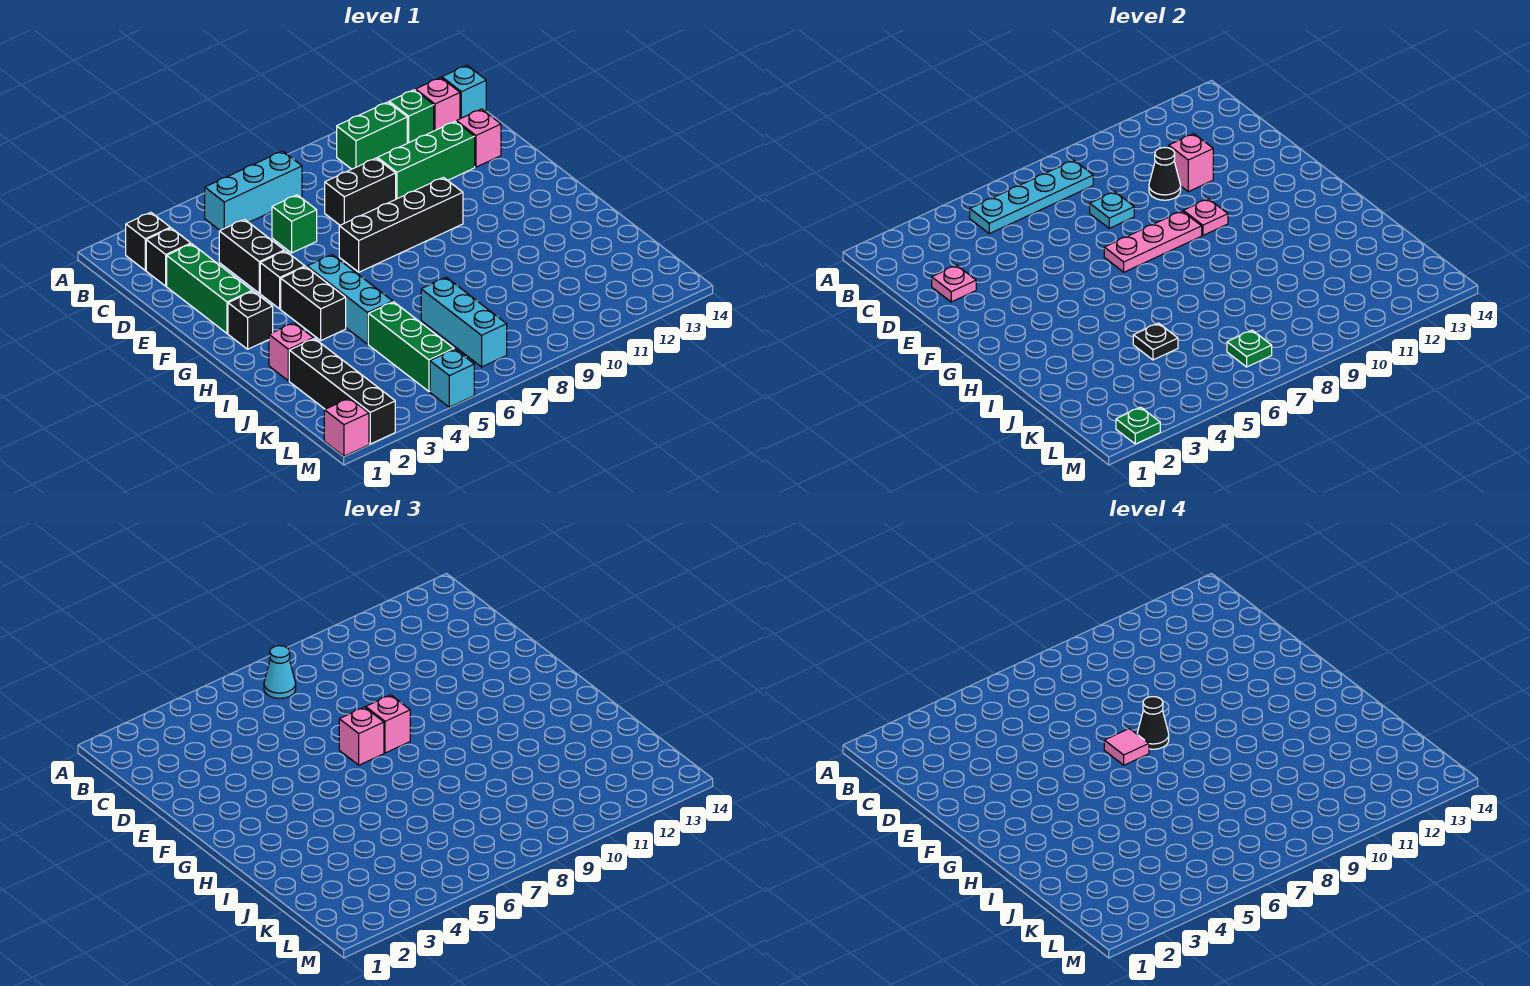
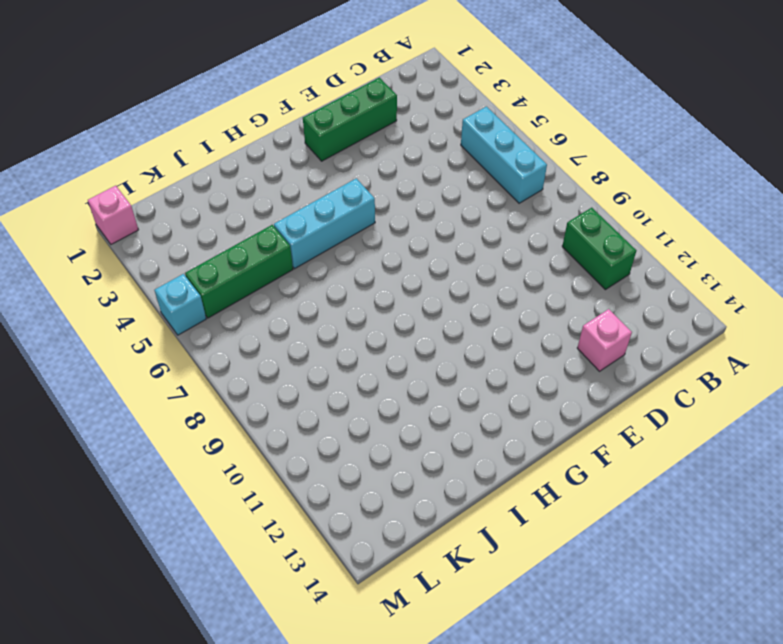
none -> black 1x1 brick [126,212,170,270]
none -> green 1x1 brick [389,90,434,143]
none -> pink 1x1 brick [416,78,460,131]
none -> cyan 1x1 brick [442,65,486,119]

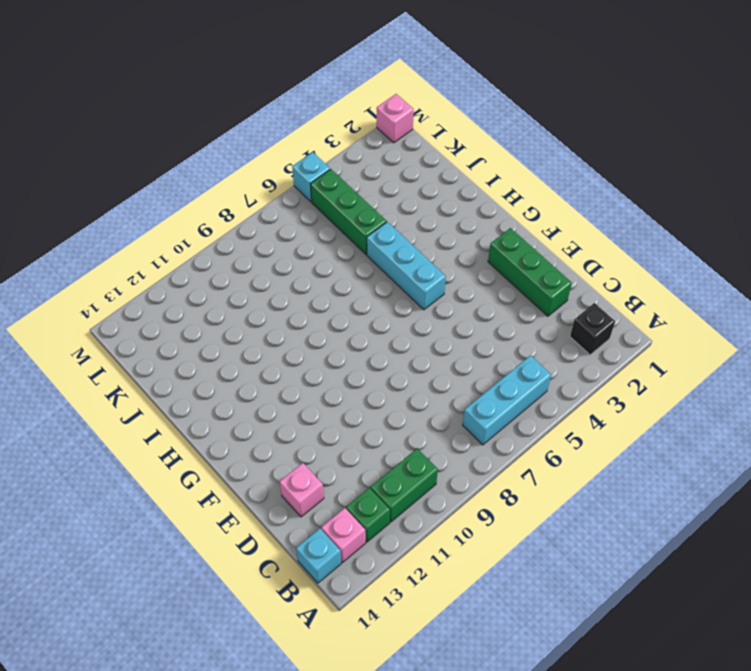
none -> black 1x1 brick [146,228,191,286]
none -> black 1x2 brick [219,219,284,293]
none -> green 1x1 brick [272,195,317,253]
none -> black 1x2 brick [325,158,396,225]

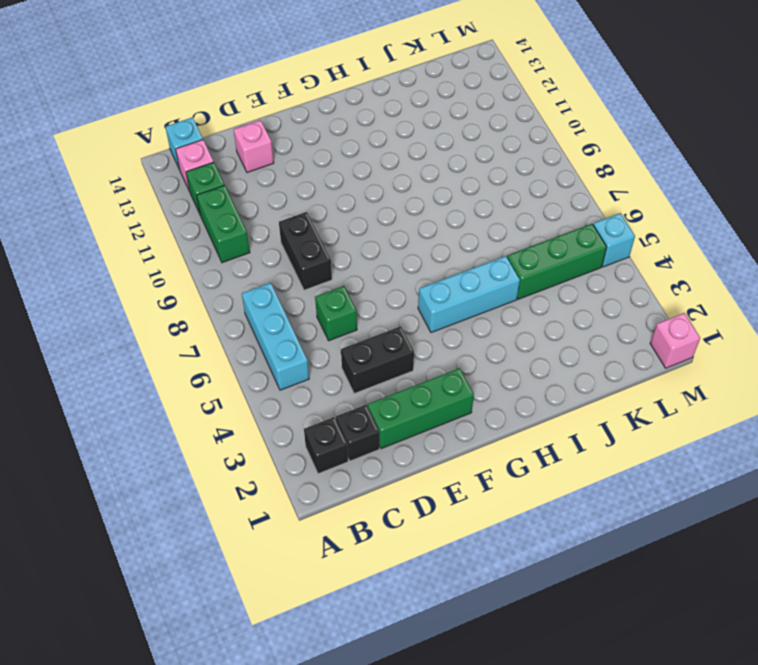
none -> green 1x3 brick [377,121,475,199]
none -> black 1x1 brick [260,251,305,309]
none -> black 1x4 brick [339,177,463,272]
none -> black 1x1 brick [228,291,273,349]

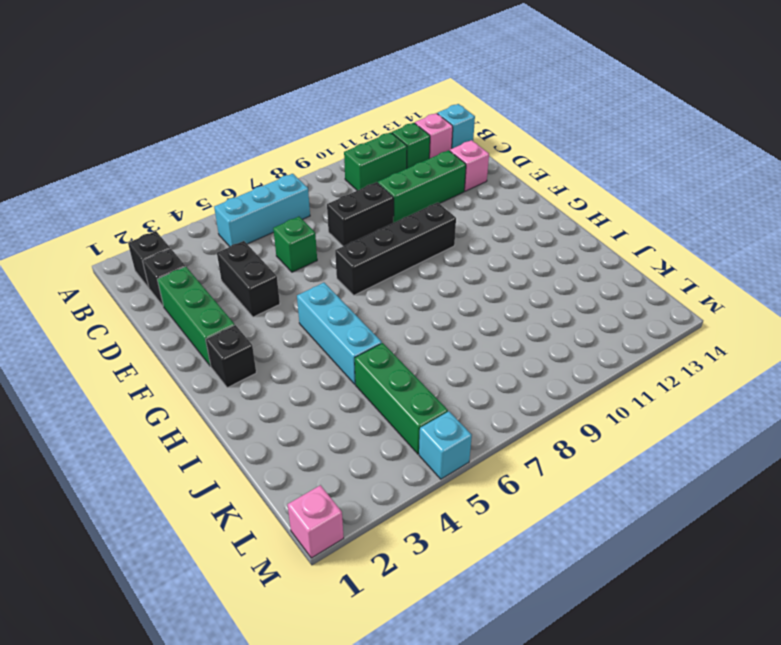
none -> black 1x1 brick [260,251,305,309]
none -> black 1x2 brick [281,267,346,340]
none -> pink 1x1 brick [269,323,314,381]
none -> black 1x4 brick [289,339,395,444]

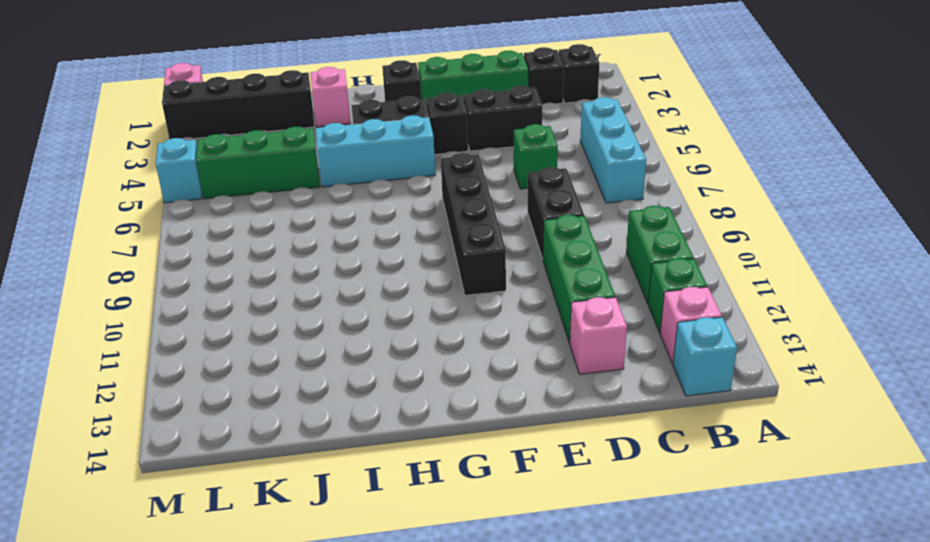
none -> cyan 1x3 brick [421,277,507,367]
none -> cyan 1x4 plate [970,160,1093,234]
none -> pink 1x1 plate [932,265,976,302]
none -> cyan 1x1 plate [1090,192,1134,228]

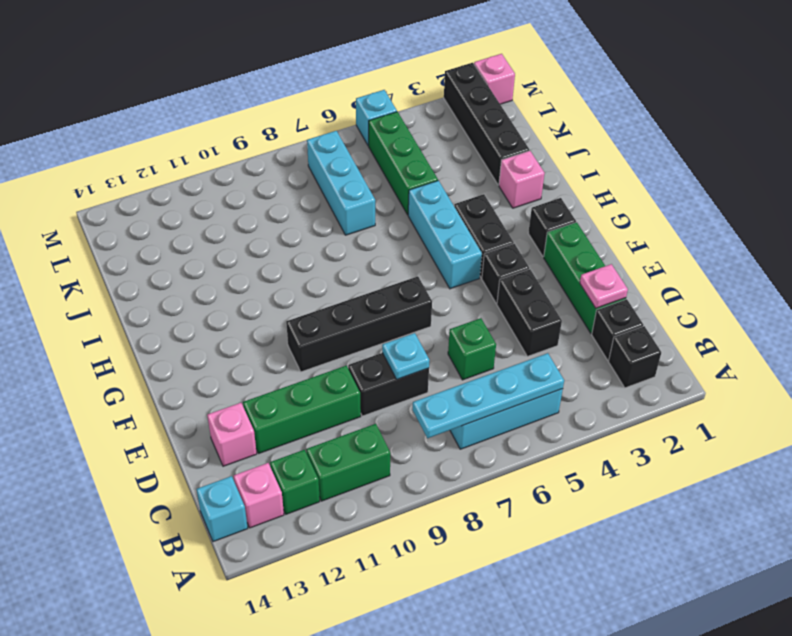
none -> black 1x1 cone [1149,147,1181,200]
none -> pink 1x1 brick [1169,134,1213,192]
none -> pink 1x3 plate [1104,211,1202,272]
none -> pink 1x1 plate [1183,199,1228,235]

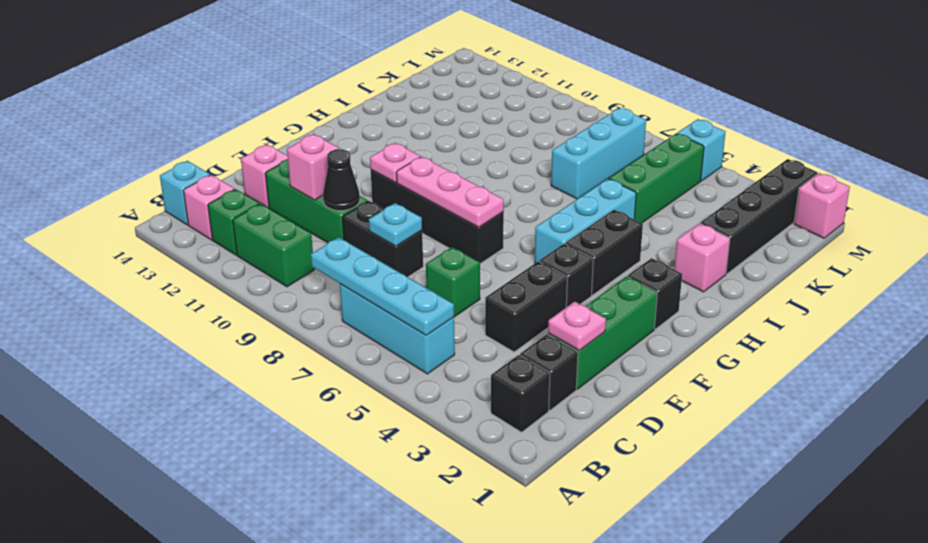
none -> black 1x1 plate [1133,323,1178,360]
none -> green 1x1 plate [1227,330,1272,367]
none -> green 1x1 plate [1116,407,1160,444]
none -> cyan 1x1 cone [264,646,296,698]

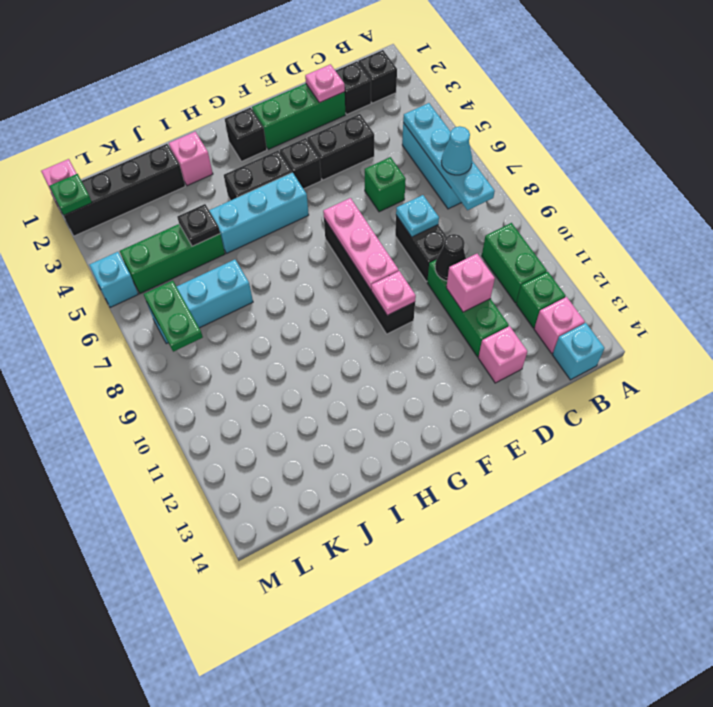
green 1x2 plate [144,281,203,352] -> green 1x1 plate [1227,330,1272,367]
none -> pink 1x1 brick [339,707,384,765]
none -> pink 1x1 brick [366,695,410,753]
none -> pink 1x1 tile [1104,729,1149,765]
none -> black 1x1 cone [1137,697,1169,749]

